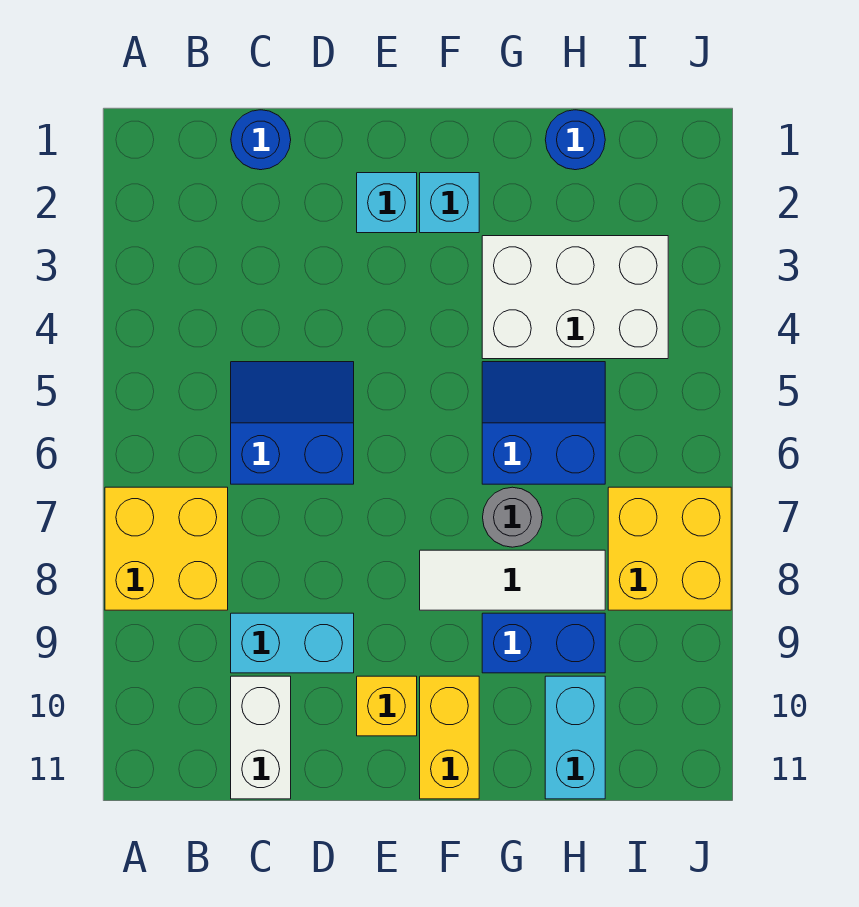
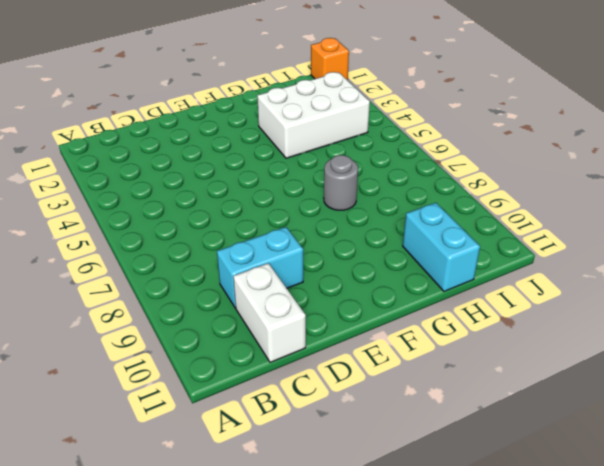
orange 1x1 brick [311,38,349,80] -> none
none -> yellow 2x2 brick [105,487,228,610]
none -> blue 1x1 round brick [231,110,291,170]
none -> blue 2x2 slope [231,362,354,484]

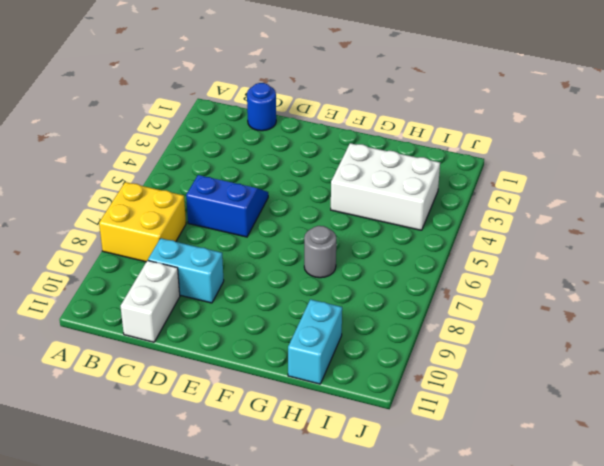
none -> cyan 1x1 brick [357,173,417,233]
none -> yellow 1x1 brick [357,676,417,736]
none -> cyan 1x1 brick [420,173,479,233]

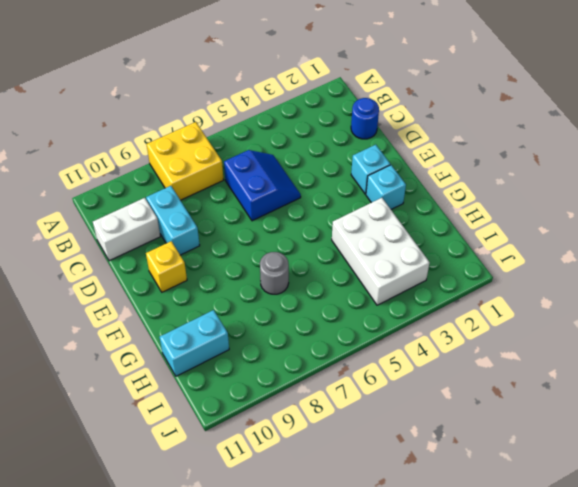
none -> white 1x3 tile [420,550,605,610]
none -> yellow 1x2 brick [420,676,479,799]
none -> blue 2x2 slope [482,362,605,484]

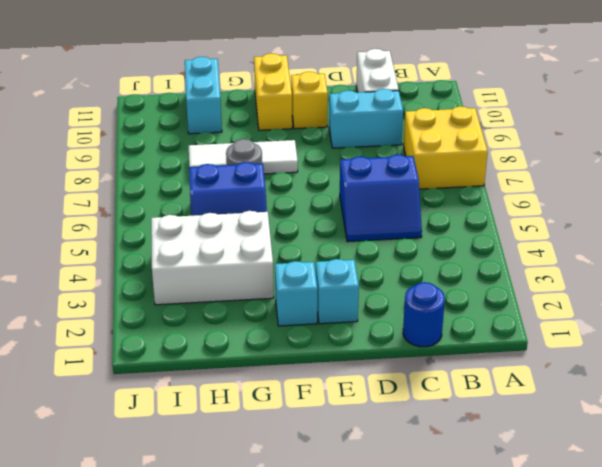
none -> blue 1x2 brick [482,613,605,673]
none -> blue 1x1 round brick [545,110,605,170]
none -> yellow 2x2 brick [608,487,731,610]

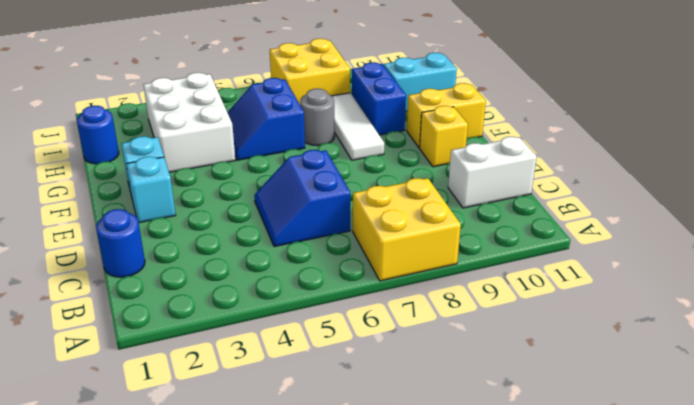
none -> cyan 1x2 brick [231,613,354,673]

